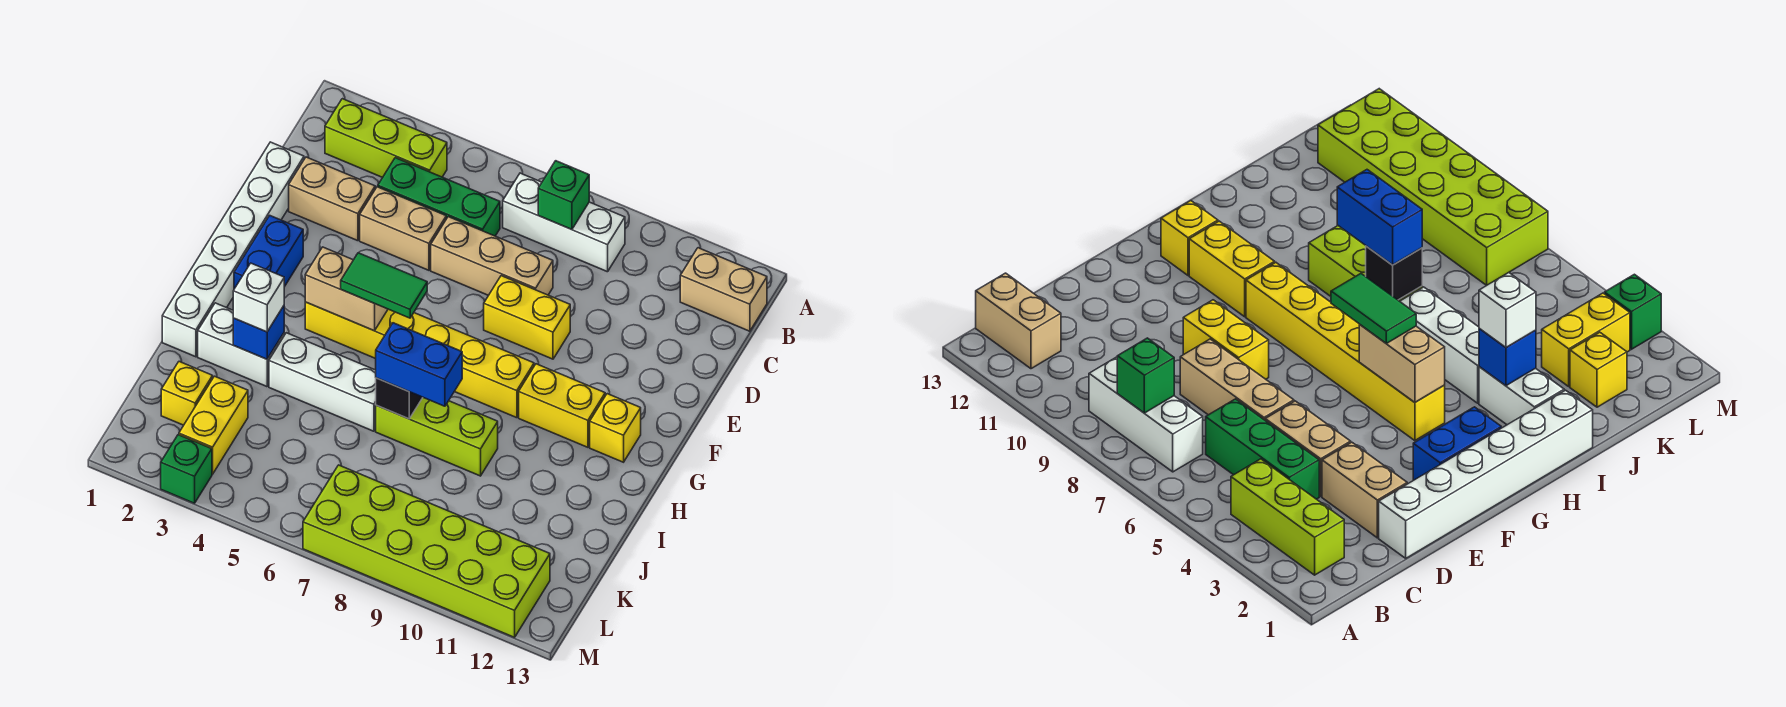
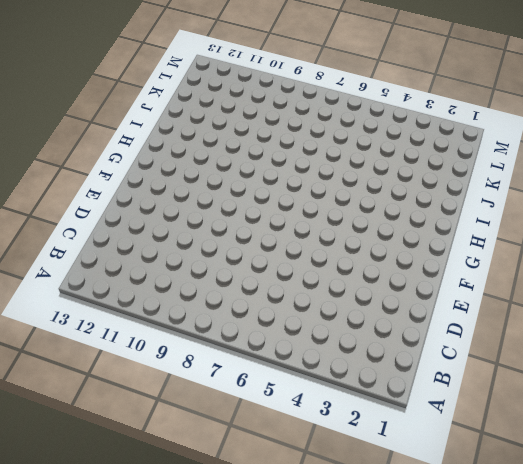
none -> lime 1x3 brick [325,99,447,178]
none -> white 1x3 brick [503,173,625,272]
none -> tan 1x2 brick [680,248,767,331]

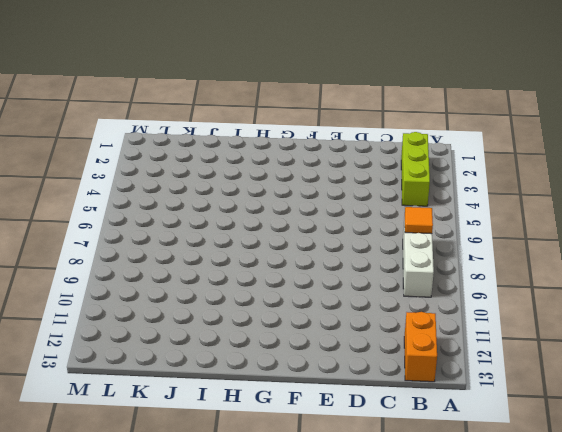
orange 1x1 tile [405,207,433,234] -> none
orange 1x2 brick [404,312,437,382] -> tan 1x2 brick [680,248,767,331]
none -> green 1x3 brick [378,158,500,236]
none -> white 1x6 brick [162,142,304,357]
none -> tan 1x2 brick [289,157,375,241]

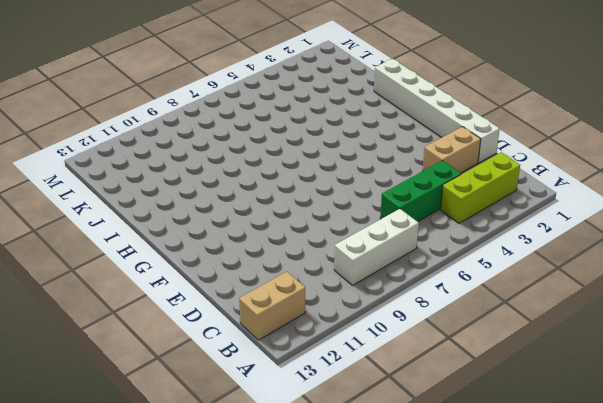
none -> tan 1x2 brick [360,187,446,270]
none -> tan 1x3 brick [431,217,553,295]
none -> yellow 1x2 brick [484,276,570,359]

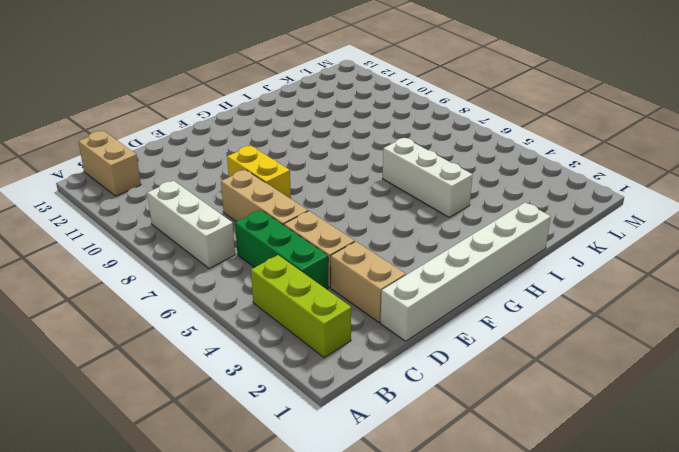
none -> blue 1x2 brick [234,215,303,289]
none -> yellow 1x6 brick [305,302,534,418]
none -> yellow 1x2 brick [519,364,605,447]

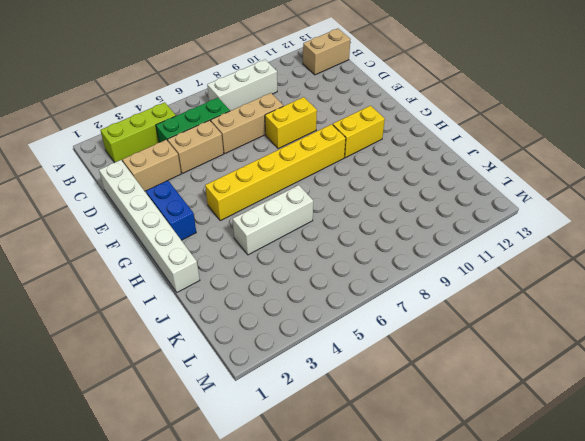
none -> yellow 1x1 brick [590,394,641,462]
none -> white 1x2 brick [198,303,284,387]
none -> lime 1x3 brick [376,398,498,476]

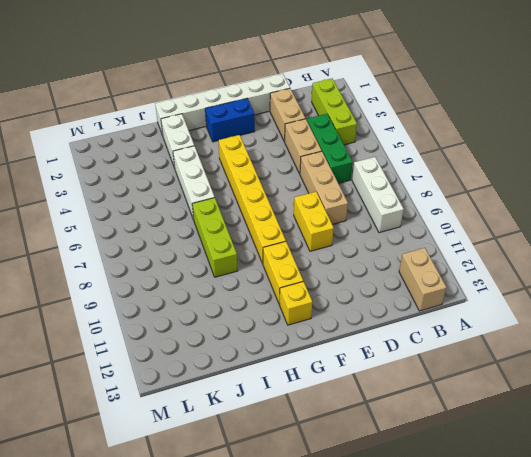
none -> yellow 1x1 brick [161,362,213,425]
none -> yellow 1x2 brick [179,376,248,474]
none -> lime 2x6 brick [303,465,550,637]

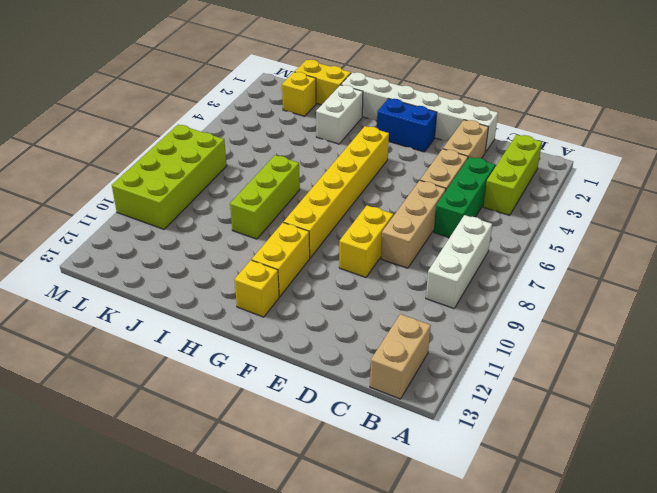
yellow 1x2 brick [295,60,351,105] -> yellow 1x2 brick moved to [179,376,248,474]
lime 2x4 brick [112,125,227,229] -> lime 2x6 brick [303,465,550,637]
none -> white 1x3 brick [269,333,376,431]
none -> green 1x1 brick [161,435,212,503]
none -> green 1x1 brick [538,161,589,230]

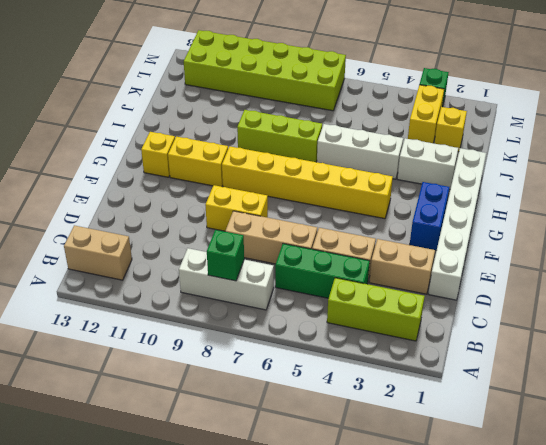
none -> tan 1x2 brick [305,247,388,331]
none -> blue 1x1 brick [233,306,284,359]
none -> black 1x1 brick [376,378,423,419]

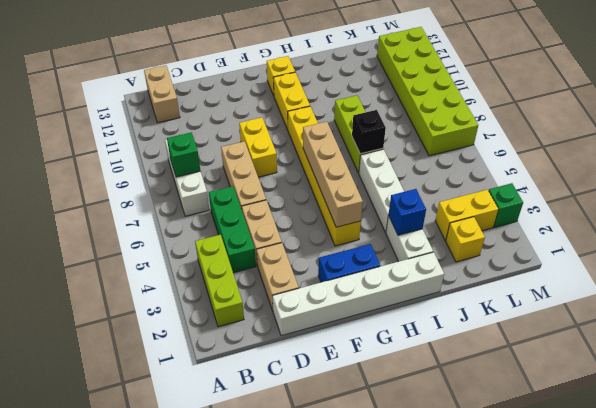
tan 1x4 brick [303,122,363,227] -> tan 1x2 brick [305,247,388,331]
none -> green 1x2 tile [341,253,427,318]
none -> white 1x1 brick [233,263,284,332]
none -> blue 1x2 brick [376,323,462,406]

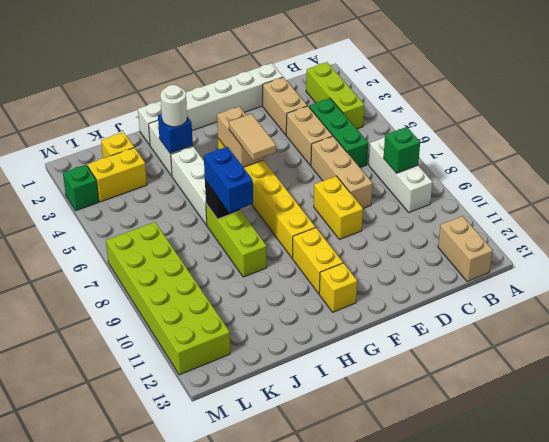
tan 1x2 tile [229,114,276,160] -> green 1x2 tile [341,253,427,318]
white 1x1 round brick [160,85,187,127] -> white 1x1 brick [233,263,284,332]
none -> blue 1x2 brick [234,215,303,289]

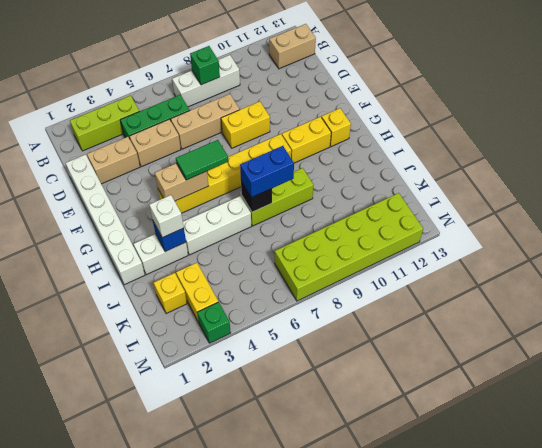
none -> blue 1x2 brick [234,215,303,289]

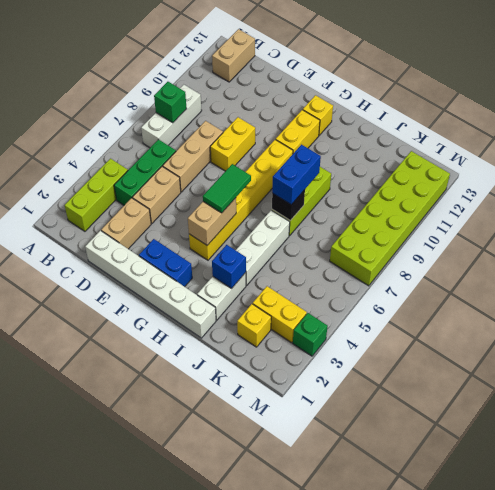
none -> white 1x1 brick [233,263,284,332]

